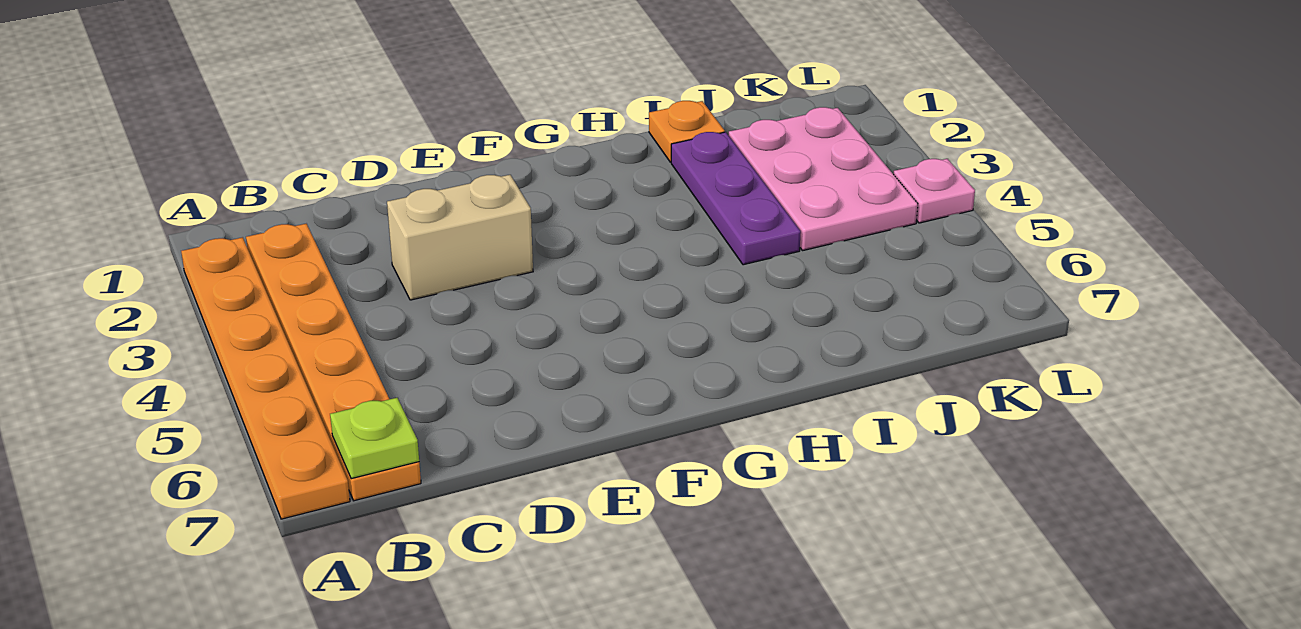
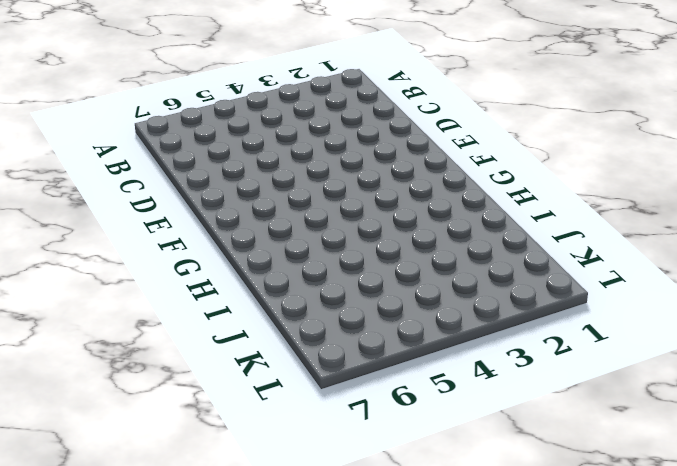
none -> orange 1x6 plate [181,237,350,519]
none -> orange 1x6 plate [246,224,421,501]

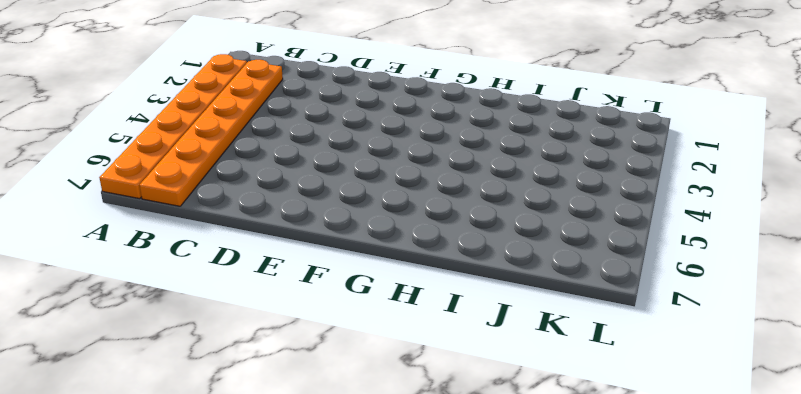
none -> tan 1x2 brick [387,175,533,300]
none -> orange 1x1 plate [649,101,725,162]

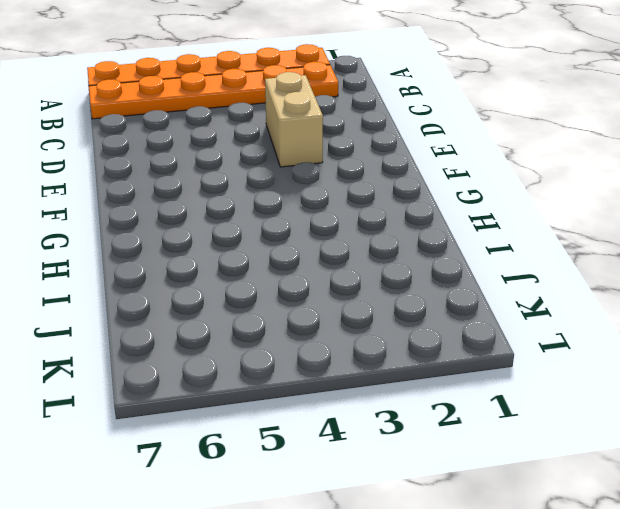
none -> orange 1x1 plate [649,101,725,162]
none -> purple 1x3 plate [671,132,801,265]

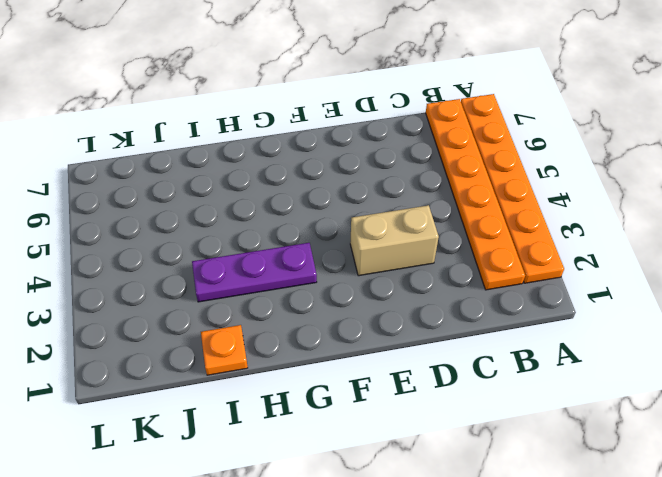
purple 1x3 plate [192,243,317,302] -> purple 1x3 plate turned to [671,132,801,265]
none -> pink 2x3 plate [728,107,918,250]
none -> pink 1x1 plate [893,159,975,223]

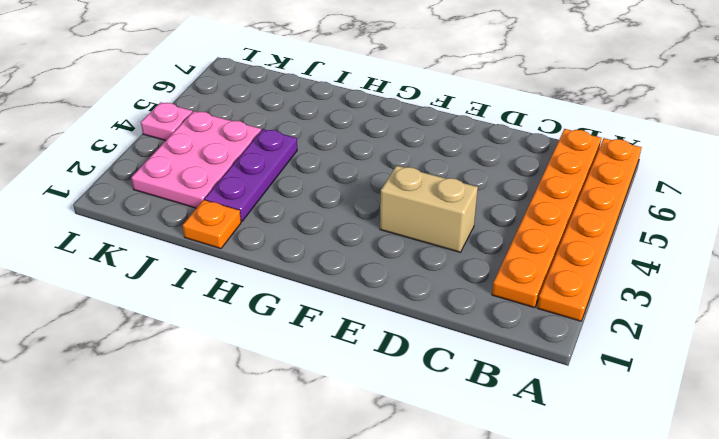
none -> lime 1x1 plate [330,398,419,479]

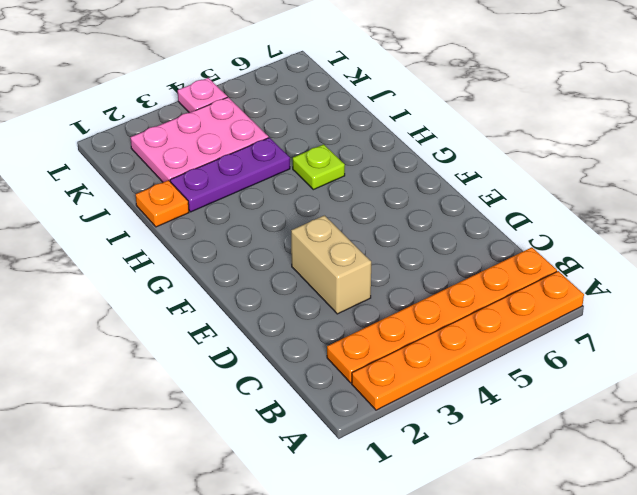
lime 1x1 plate [293,144,345,190] -> lime 1x1 plate moved to [330,398,419,479]

